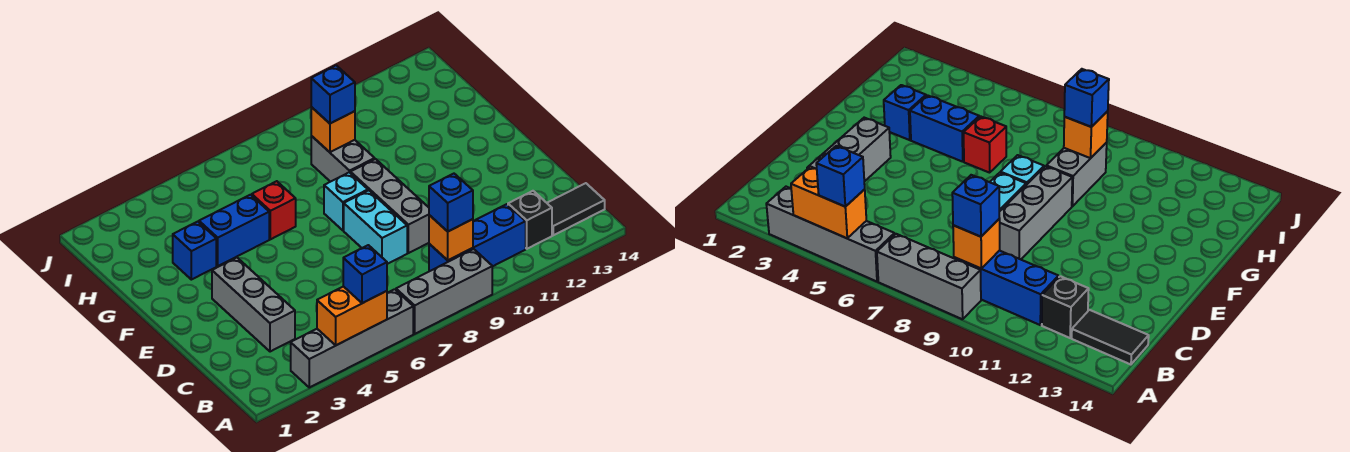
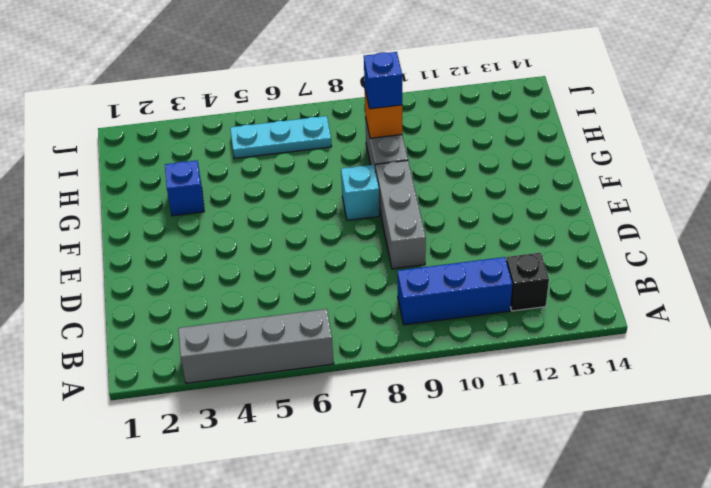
cyan 1x3 plate [230,116,332,159] -> none
none -> grey 1x3 brick [396,249,492,334]
none -> black 1x2 tile [547,183,605,235]
none -> grey 1x3 brick [212,258,295,352]

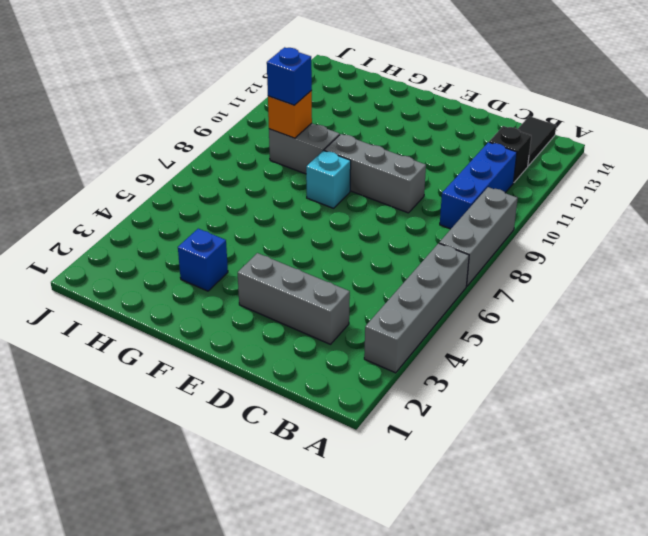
none -> cyan 1x2 brick [344,190,407,264]
none -> blue 1x2 brick [199,195,269,266]
none -> red 1x1 brick [252,181,296,239]

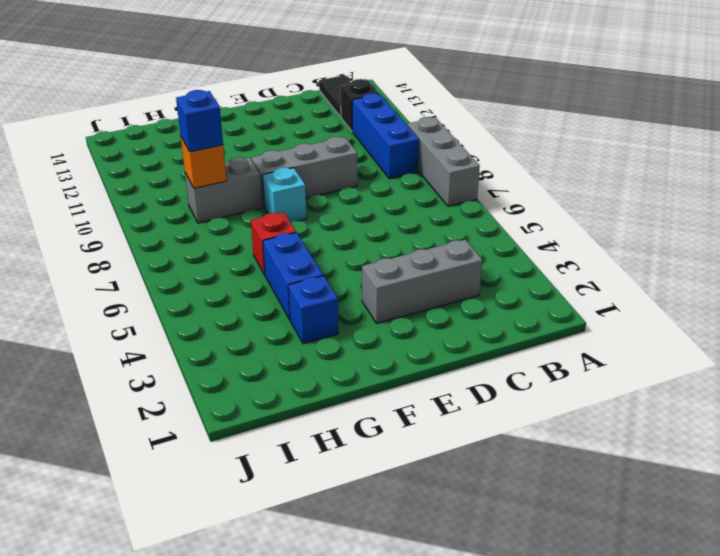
none -> grey 1x4 brick [291,289,413,387]
none -> cyan 1x2 brick [344,190,407,264]
none -> orange 1x2 brick [317,286,387,345]

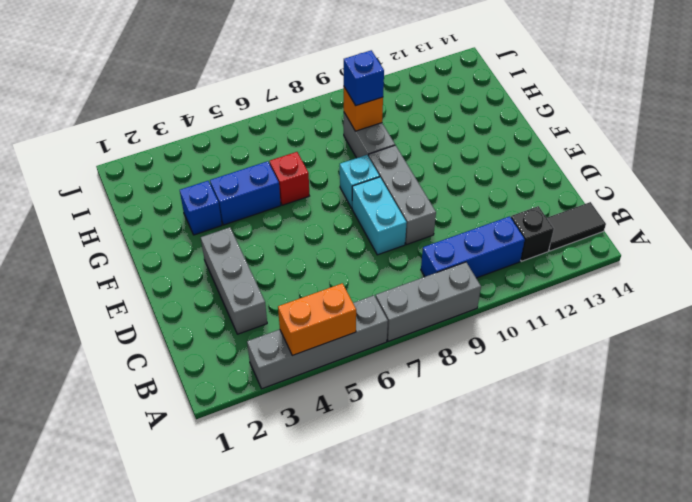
none -> orange 1x1 brick [429,215,473,260]
none -> blue 1x1 brick [343,245,387,303]
none -> blue 1x1 brick [429,174,473,231]

